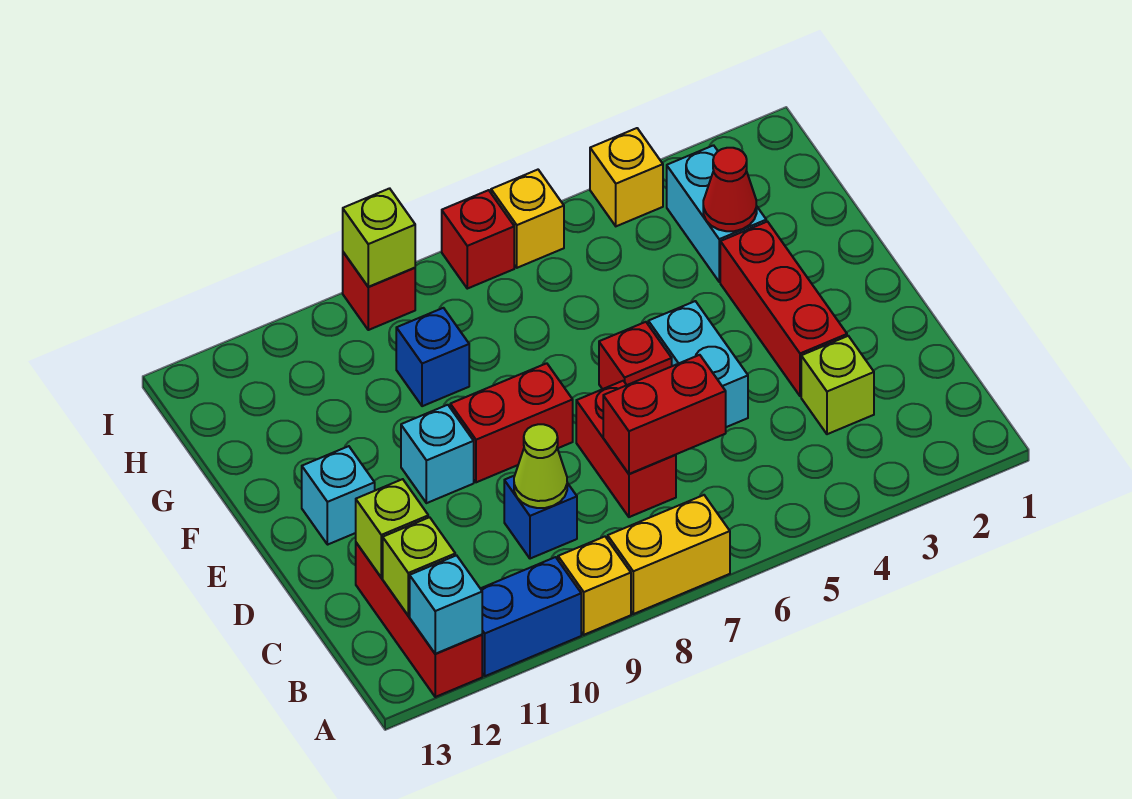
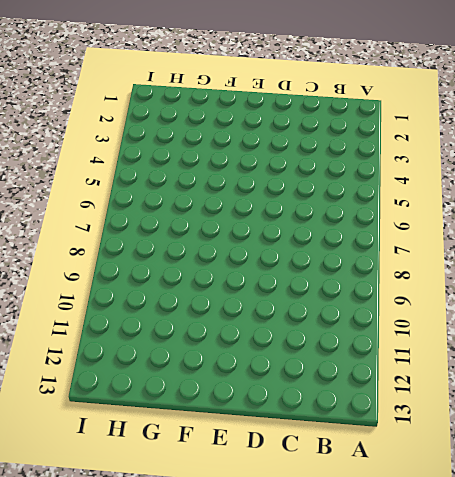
none -> yellow 1x2 brick [608,495,730,614]
none -> yellow 1x1 brick [558,537,631,635]
none -> blue 1x2 brick [480,557,581,676]

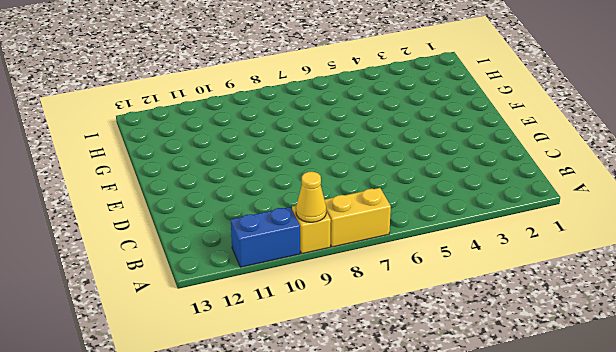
yellow 1x1 cone [296,172,326,222] -> none
none -> red 1x3 brick [356,543,482,697]
none -> lime 1x1 brick [801,336,874,434]
none -> red 1x2 brick [576,381,676,517]

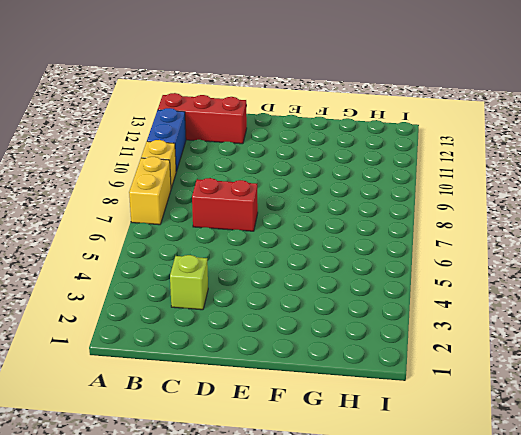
none -> blue 1x1 brick [504,476,577,559]
none -> red 1x3 brick [720,222,847,396]
none -> cyan 1x2 brick [648,301,748,427]

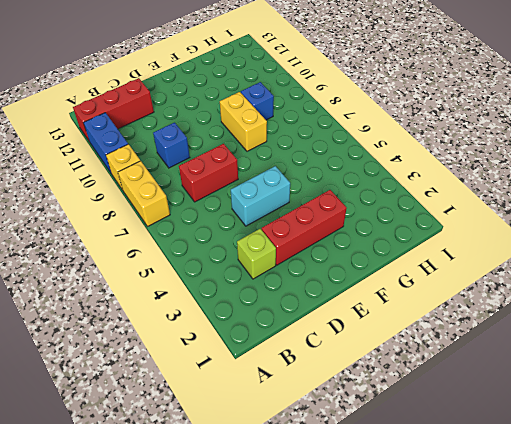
yellow 1x2 brick [220,92,267,151] -> none
none -> red 1x1 brick [599,322,672,389]
none -> red 1x2 brick [450,363,573,482]
none -> cyan 1x1 brick [401,405,474,503]

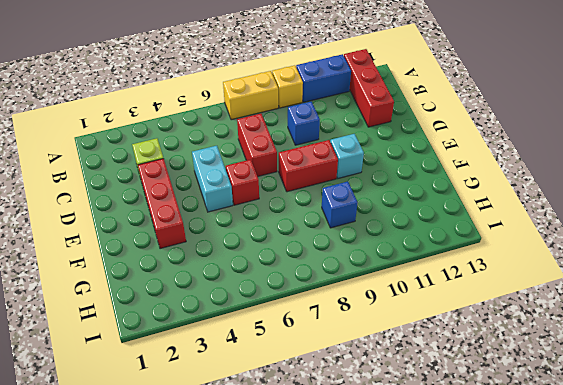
none -> cyan 1x1 brick [302,446,375,545]
none -> cyan 1x2 brick [667,145,766,282]
none -> yellow 1x1 brick [590,128,663,226]

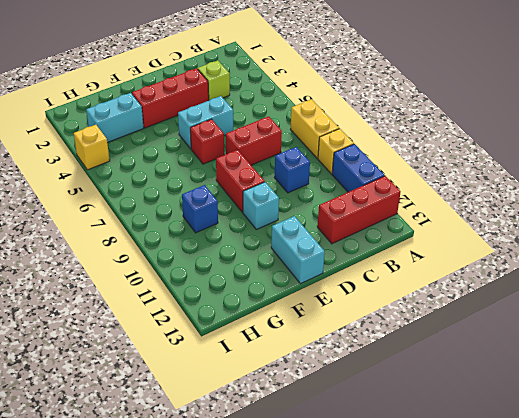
cyan 1x2 brick [271,216,325,284] -> cyan 1x1 brick [302,446,375,545]
none -> yellow 1x1 brick [491,170,564,268]
none -> red 1x1 brick [442,190,514,289]
none -> red 1x1 brick [343,252,415,330]

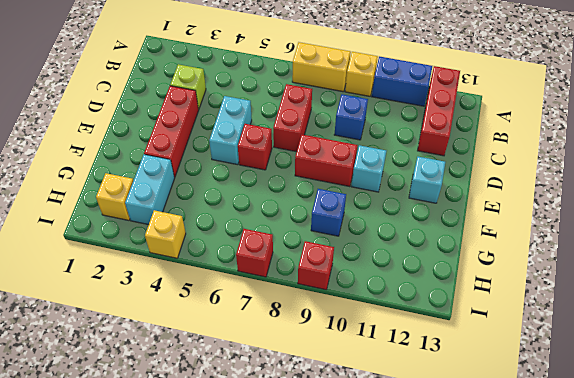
yellow 1x1 brick [96,173,133,220] -> yellow 1x1 brick moved to [491,170,564,268]
none -> cyan 1x1 brick [410,555,482,654]
none -> lime 1x1 brick [383,517,455,616]
none -> red 1x2 brick [603,355,726,474]

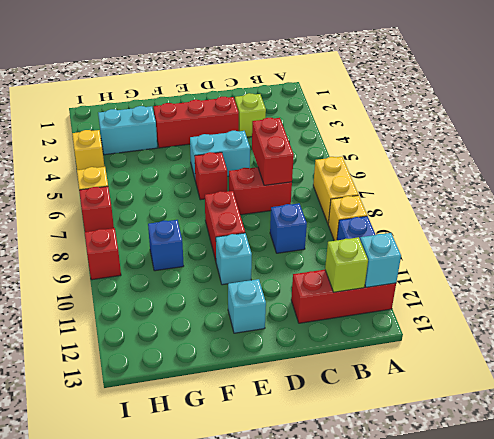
none -> lime 1x1 cone [514,424,567,508]
none -> lime 1x1 brick [356,479,428,578]
none -> red 1x1 cone [703,148,757,231]

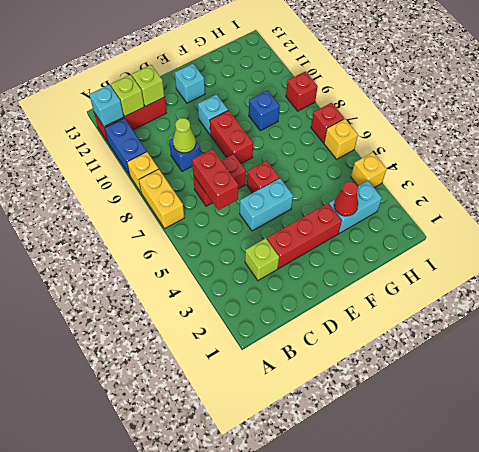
none -> lime 1x1 brick [343,188,415,287]

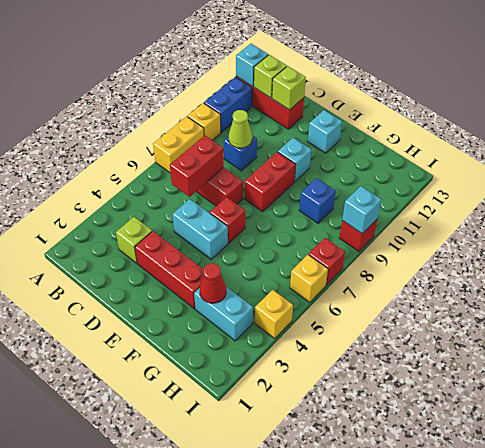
cyan 1x1 brick [342,186,382,234] -> lime 1x1 brick [343,188,415,287]

